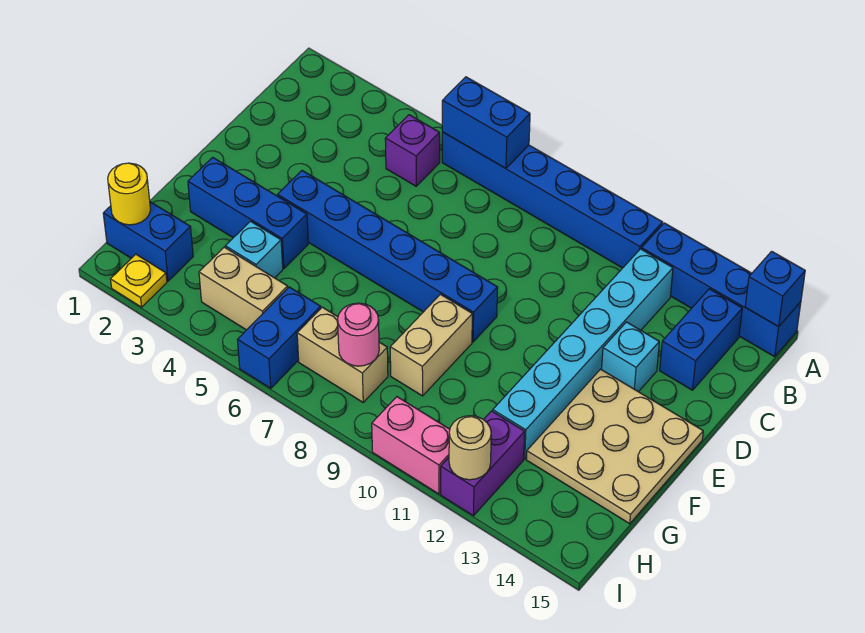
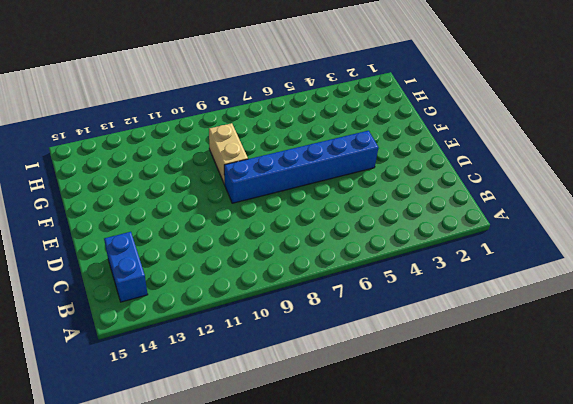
none -> blue 1x6 brick [442,132,663,268]
none -> blue 1x4 brick [642,223,801,357]
none -> purple 1x1 brick [385,115,440,186]

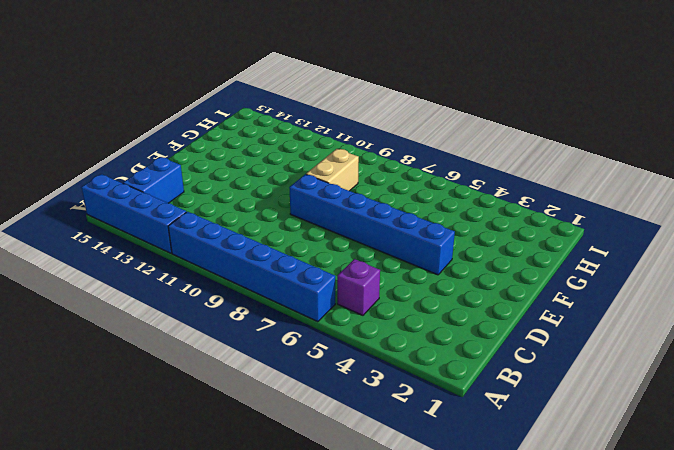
none -> cyan 1x6 brick [493,249,673,459]
none -> cyan 1x1 brick [602,322,659,392]
none -> tan 3x3 plate [526,369,703,524]

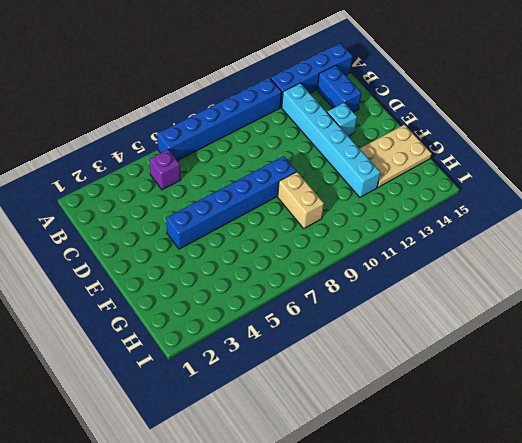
tan 2x3 plate [360,125,432,187] -> tan 3x3 plate [526,369,703,524]
none -> blue 1x3 brick [188,157,308,269]
none -> cyan 1x1 brick [225,221,283,278]
none -> blue 1x2 brick [103,202,193,281]

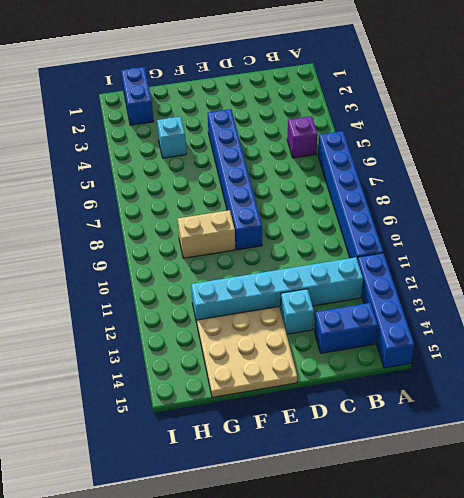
none -> blue 1x3 brick [188,157,308,269]
none -> tan 1x2 brick [199,247,288,330]
none -> blue 1x2 brick [238,287,321,388]

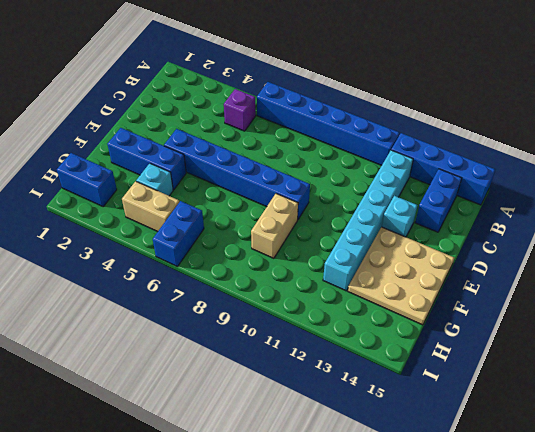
none -> tan 1x2 brick [297,307,388,402]
none -> purple 1x2 brick [441,411,525,516]
none -> yellow 1x1 plate [110,254,167,307]

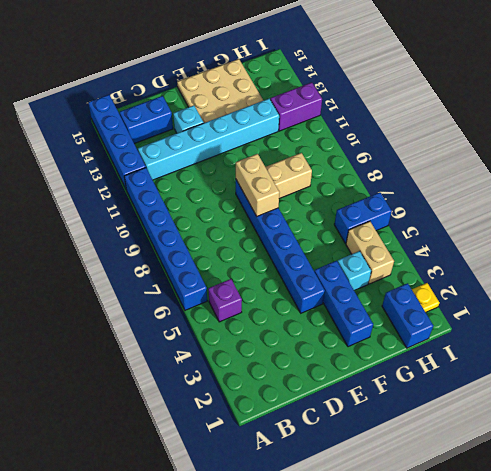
tan 1x2 brick [236,154,280,216] -> tan 1x2 brick moved to [297,307,388,402]
none -> pink 1x2 brick [372,397,450,494]
none -> blue 1x2 brick [442,77,530,168]
none -> blue 1x1 brick [745,251,805,327]

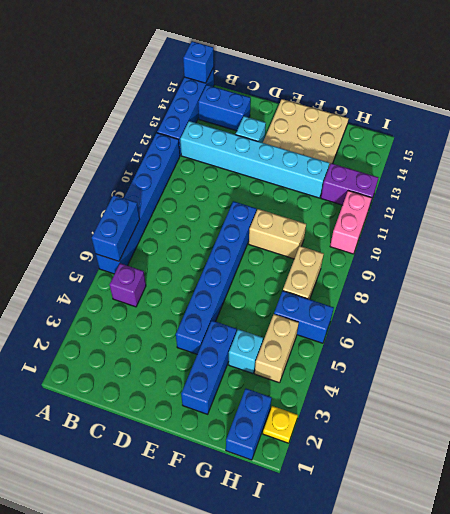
none -> yellow 1x1 round brick [108,163,151,225]
none -> pink 1x1 round brick [338,303,379,366]
none -> tan 1x1 round brick [449,416,491,480]

